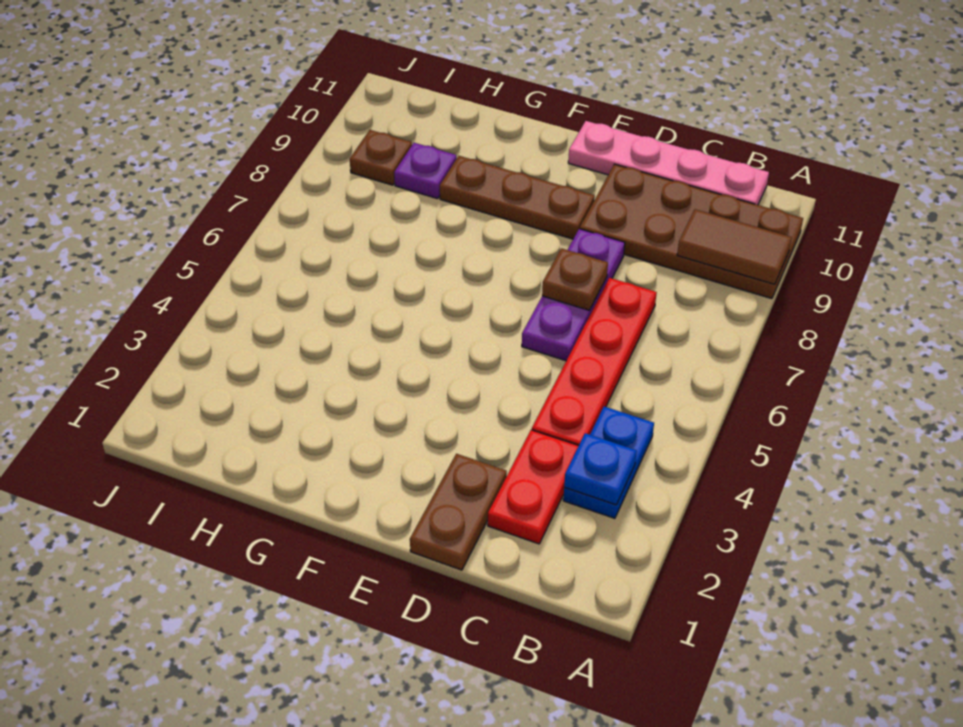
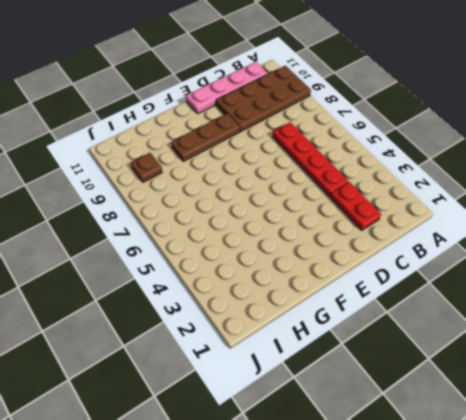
none -> blue 1x2 plate [563,407,654,518]
none -> brown 1x2 plate [410,454,507,570]
none -> purple 1x3 plate [522,229,625,361]

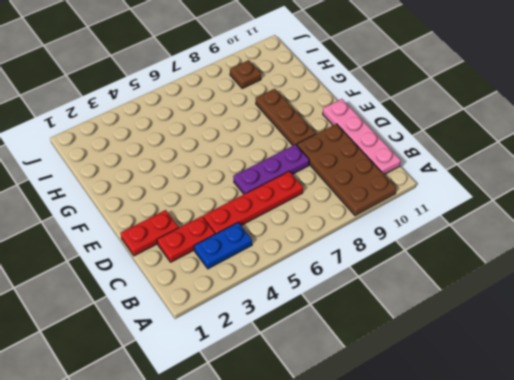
red 1x2 plate [121,210,179,256] -> brown 1x2 plate [410,454,507,570]
none -> purple 1x1 plate [394,143,457,199]
none -> brown 1x2 tile [677,209,792,284]
none -> blue 1x1 plate [564,433,637,505]

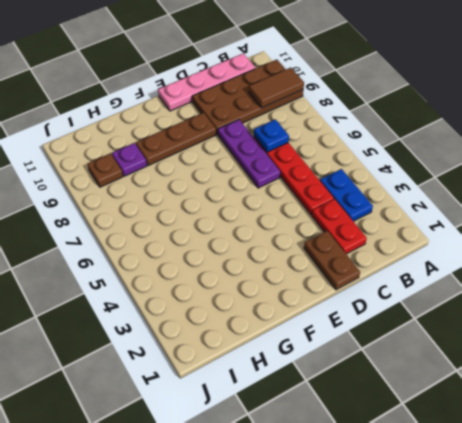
blue 1x1 plate [254,119,289,152] -> blue 1x1 plate moved to [564,433,637,505]
none -> brown 1x1 plate [542,248,608,310]

